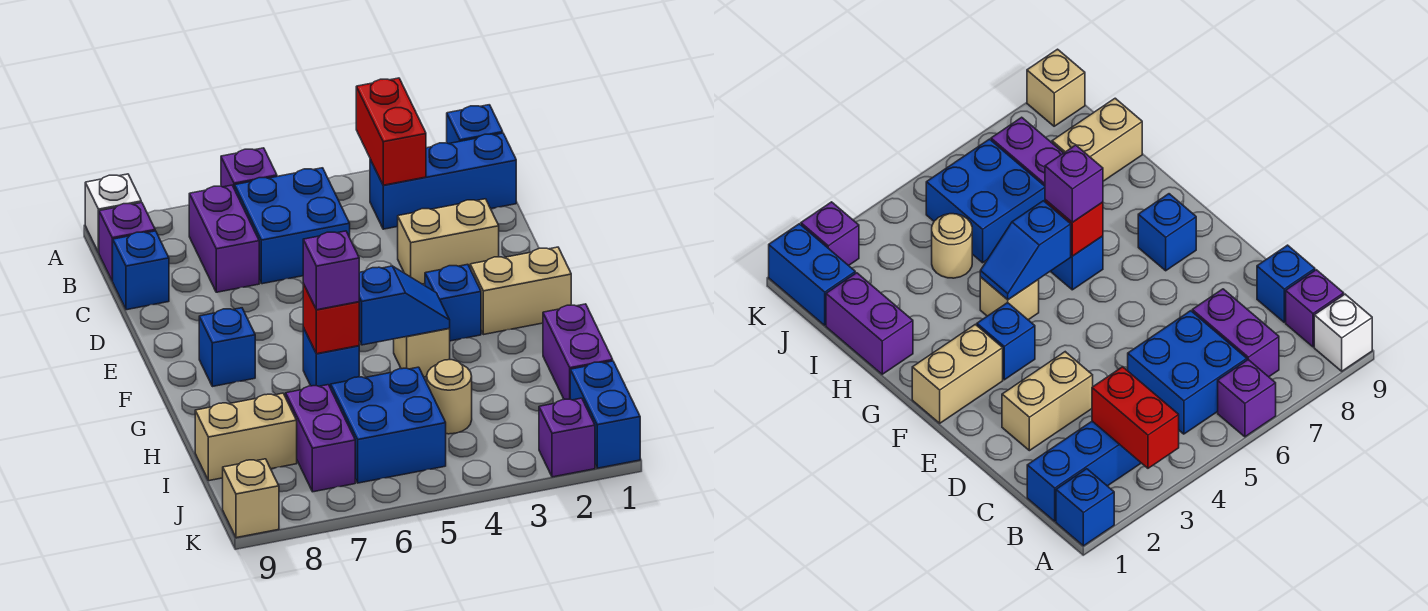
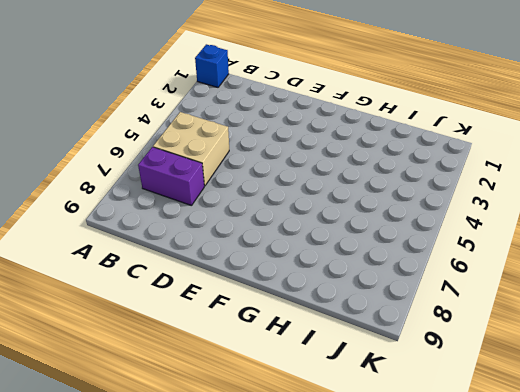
tan 2x2 brick [153,112,229,186] -> blue 2x2 brick [235,168,350,284]
none -> purple 1x1 brick [221,148,277,189]
none -> white 1x1 brick [85,174,141,253]
none -> blue 1x3 brick [370,133,516,229]

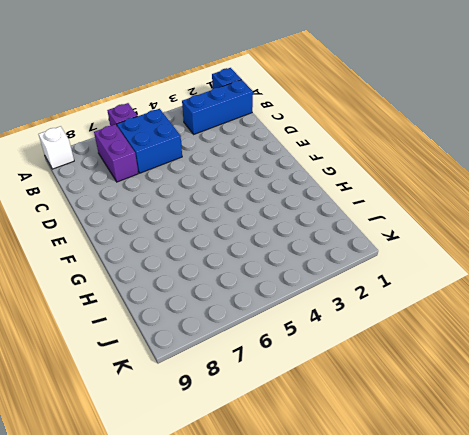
none -> purple 1x1 brick [99,202,155,281]
none -> blue 1x1 brick [113,231,169,310]
none -> tan 1x2 brick [398,199,499,284]

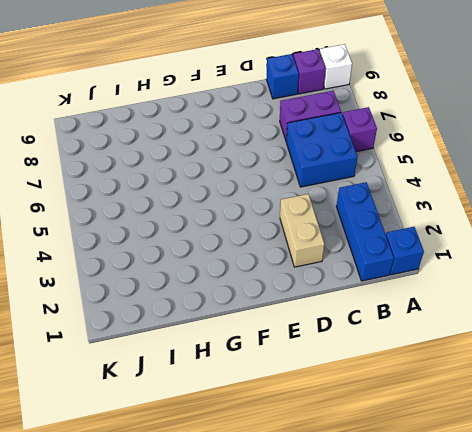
none -> tan 1x2 brick [470,247,571,335]
none -> blue 1x1 brick [425,264,481,341]
none -> blue 1x1 brick [199,308,255,387]

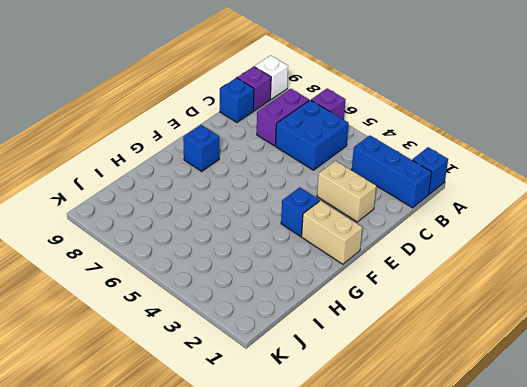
none -> tan 1x1 brick [394,328,450,377]
none -> blue 1x1 brick [303,327,359,388]
none -> purple 1x2 brick [543,304,613,399]

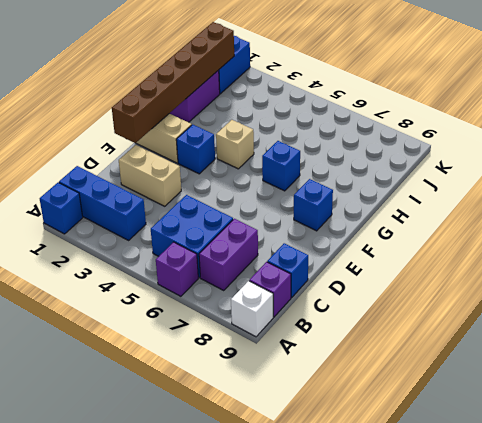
brown 1x6 brick [112,22,234,143] -> none
none -> tan 1x1 round brick [427,360,472,434]
none -> blue 2x2 brick [331,367,446,483]
none -> purple 1x2 brick [286,385,355,492]

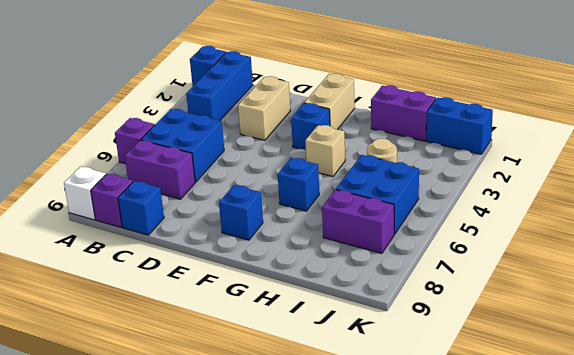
none -> tan 1x2 brick [195,393,297,481]
none -> purple 1x1 brick [539,398,595,477]
none -> tan 1x1 brick [223,459,279,538]

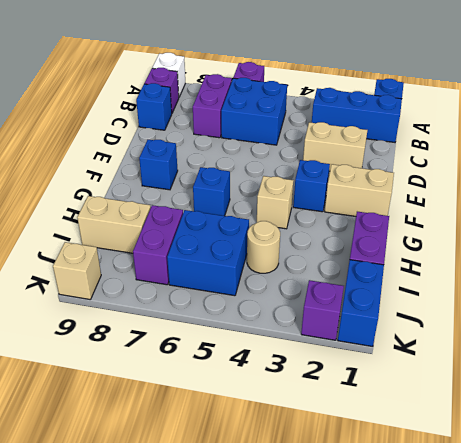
none -> red 1x2 brick [356,78,426,185]
none -> blue 1x2 slope [359,266,450,345]
none -> red 1x1 brick [303,284,359,354]

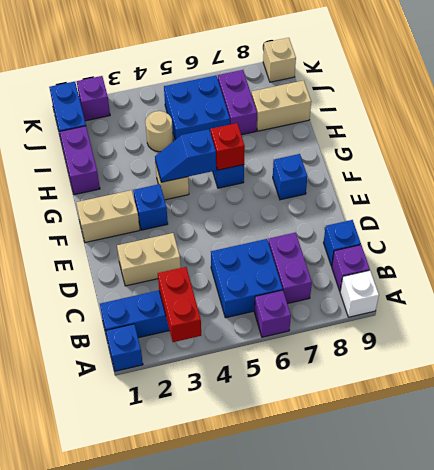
none -> purple 1x1 brick [303,231,359,310]

